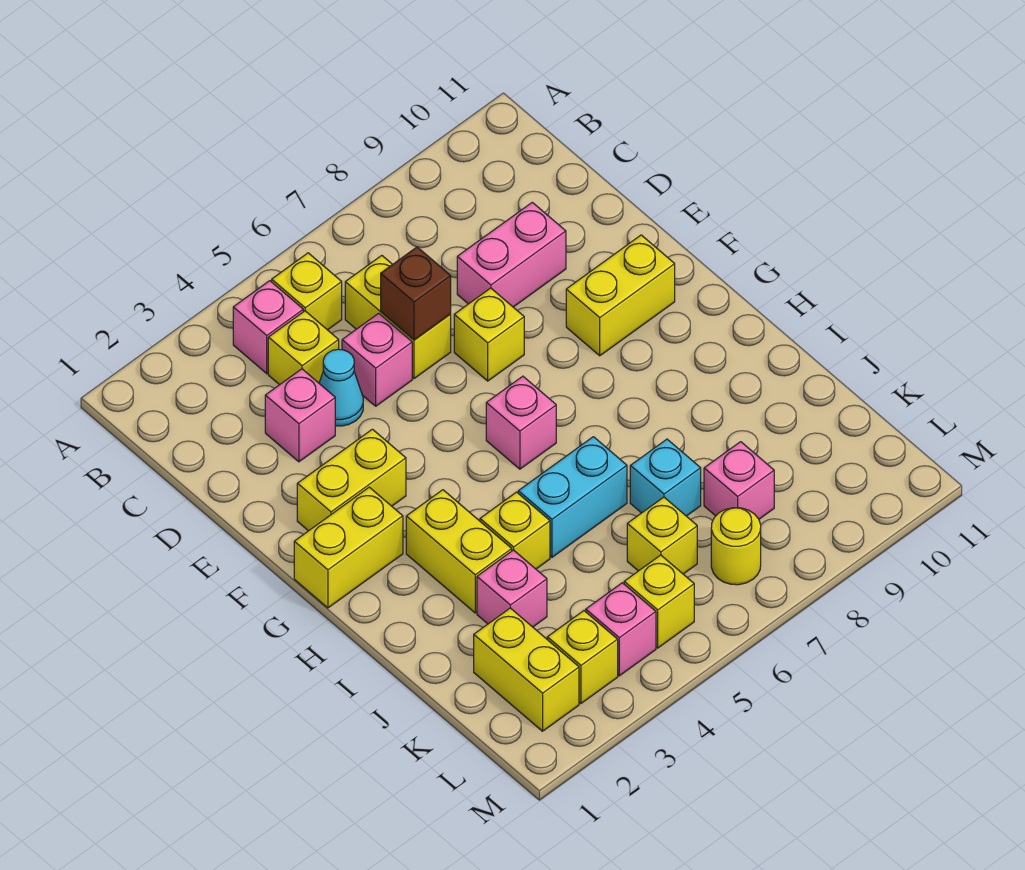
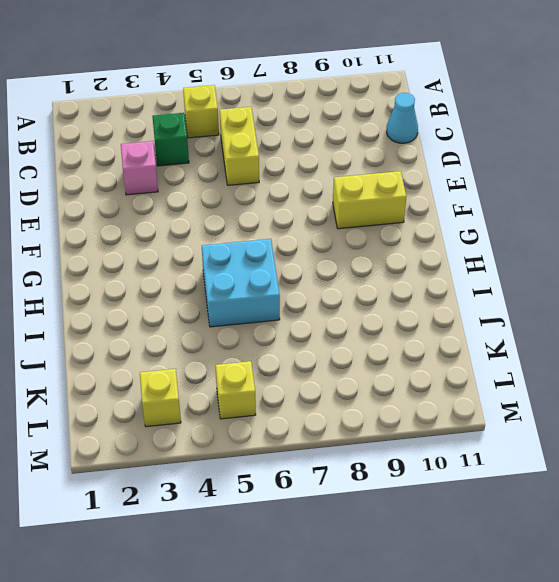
green 1x1 brick [152,113,189,166] -> yellow 1x1 brick [268,311,339,385]
cyan 1x1 cone [387,93,418,143] -> cyan 1x1 cone moved to [319,349,363,426]
cyan 2x2 brick [202,239,280,327] -> cyan 1x2 brick [518,437,627,557]
none -> pink 1x1 brick [233,281,303,374]
none -> pink 1x1 brick [342,313,412,406]
none -> pink 1x2 brick [457,202,566,307]

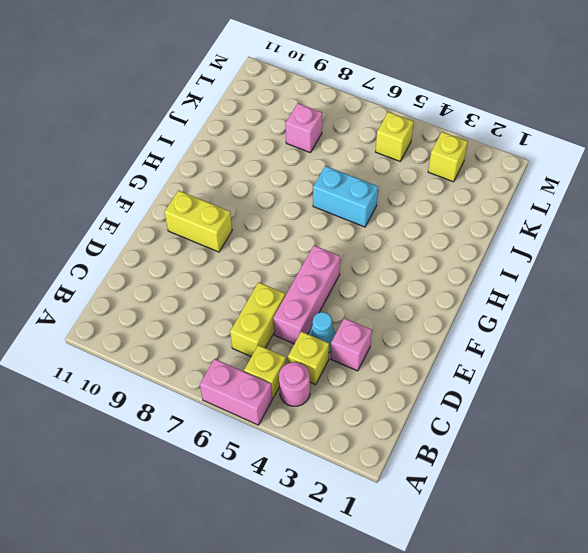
pink 1x2 brick [200,359,272,425] -> pink 1x2 brick moved to [457,202,566,307]
pink 1x1 round brick [279,362,310,406] -> pink 1x1 brick [233,281,303,374]
pink 1x3 brick [273,245,340,344] -> pink 1x1 brick [342,313,412,406]
none -> yellow 1x1 brick [454,288,524,381]
none -> yellow 1x2 brick [297,429,406,531]
none -> yellow 1x2 brick [294,487,403,608]

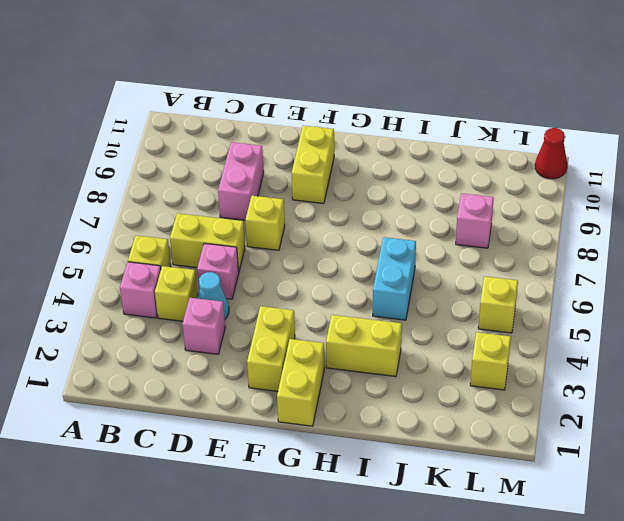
red 1x1 cone [535,128,567,179] -> none
none -> pink 1x1 brick [486,376,556,469]
none -> yellow 1x1 brick [480,492,550,569]
none -> pink 1x1 brick [477,550,547,627]

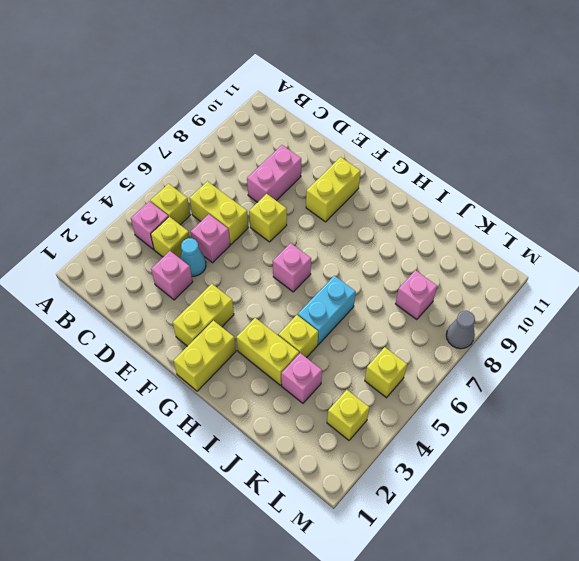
grey 1x1 cone [446,311,475,349] -> none
none -> cyan 1x1 brick [630,439,701,516]
none -> yellow 1x2 brick [474,608,579,731]
none -> yellow 1x1 brick [627,497,697,574]

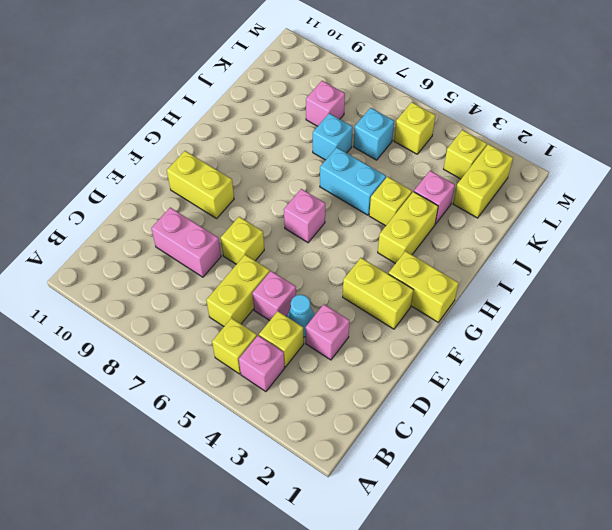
cyan 1x1 brick [354,108,394,160] -> yellow 1x1 brick [627,497,697,574]
none -> pink 1x1 brick [586,583,656,676]
none -> yellow 1x1 round brick [711,508,761,585]
none -> brown 1x1 brick [381,247,451,340]

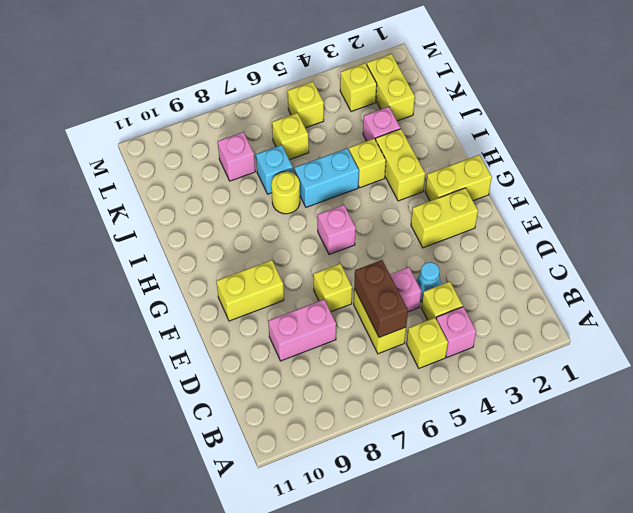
brown 1x2 brick [354,260,408,337] -> brown 1x1 brick [381,247,451,340]
yellow 1x1 round brick [271,172,300,214] -> yellow 1x1 round brick moved to [711,508,761,585]
none -> pink 1x1 brick [265,369,335,462]
none -> pink 1x1 brick [586,583,656,676]

